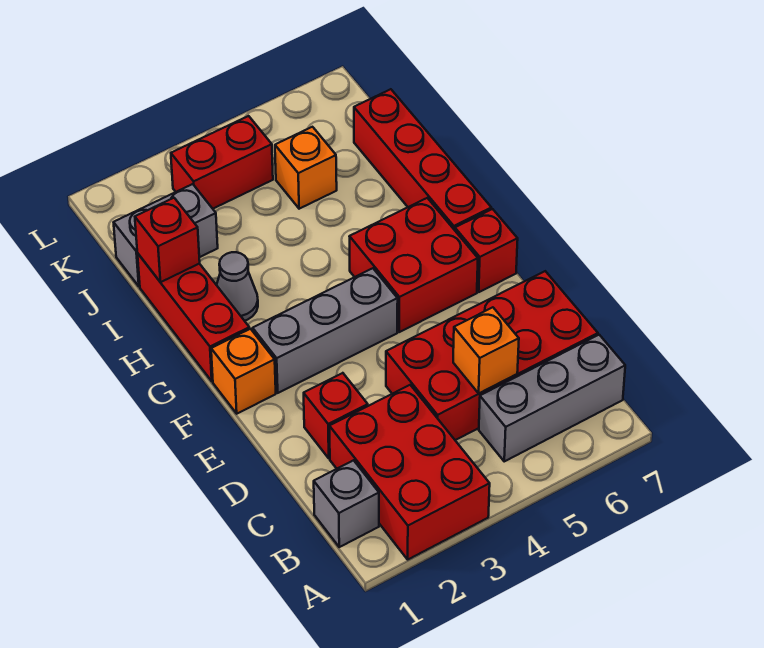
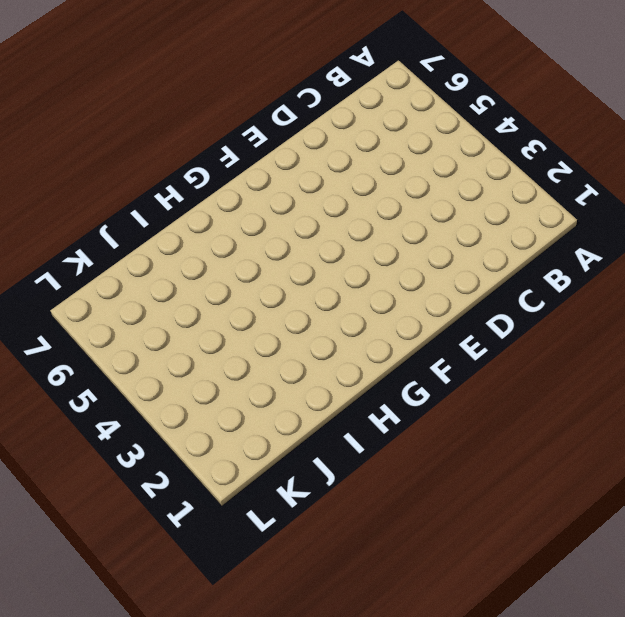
none -> red 2x3 brick [329,385,490,559]
none -> grey 1x1 brick [314,460,379,547]
none -> grey 1x3 brick [479,335,625,461]

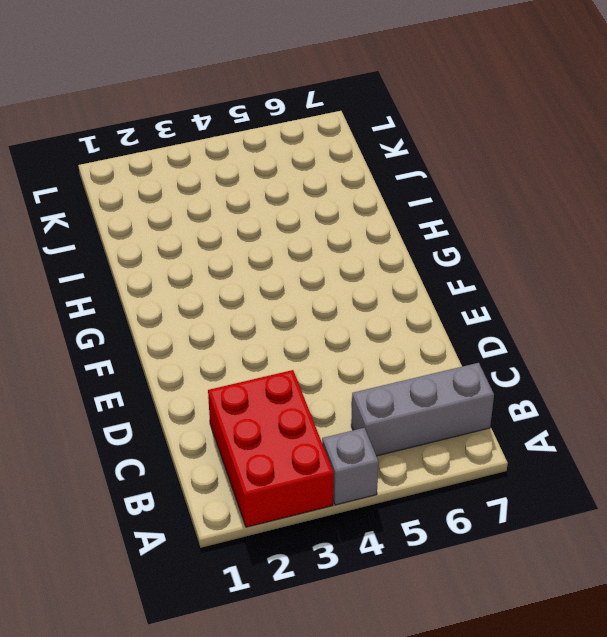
grey 1x1 brick [322,428,379,505] -> grey 1x1 brick moved to [314,460,379,547]
none -> red 2x4 brick [386,271,598,440]
none -> red 1x1 brick [304,373,368,458]
none -> orange 1x1 brick [211,329,276,414]

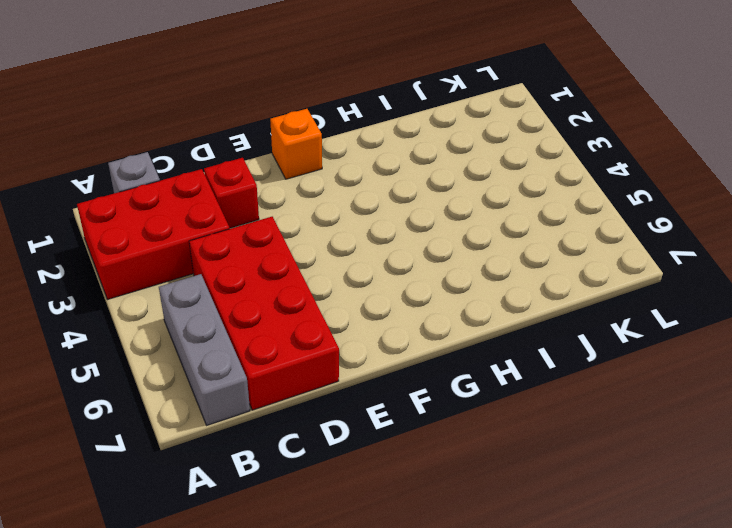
none -> grey 1x3 brick [253,268,398,393]
none -> red 2x2 brick [349,198,478,332]
none -> red 1x1 brick [455,209,518,292]

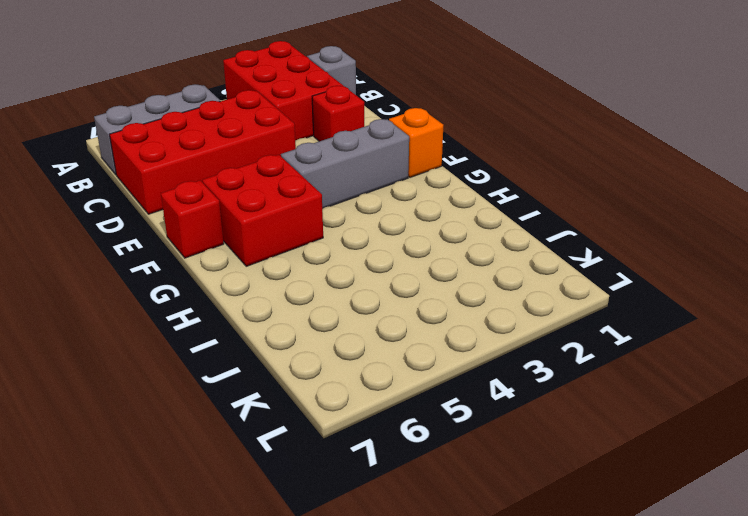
none -> red 1x3 brick [137,253,249,381]
none -> red 1x4 brick [354,89,491,230]
none -> grey 1x1 cone [217,252,258,321]

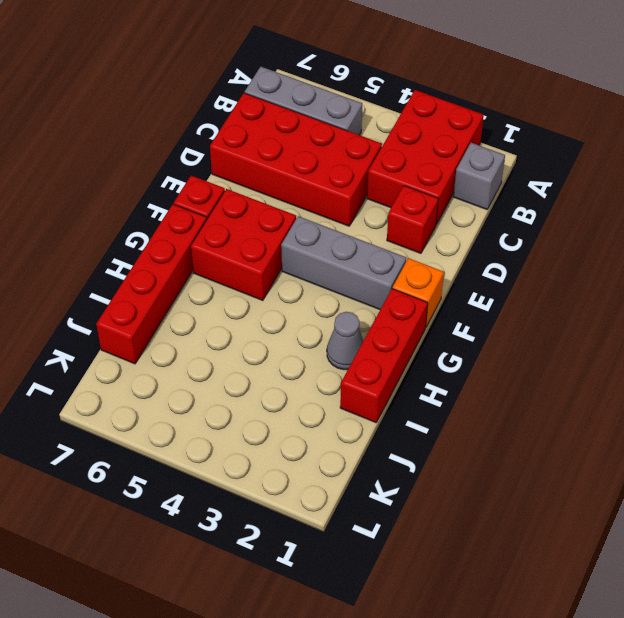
none -> grey 1x2 brick [114,184,218,286]
none -> orange 1x1 brick [275,127,337,209]
none -> red 1x2 brick [171,116,273,209]

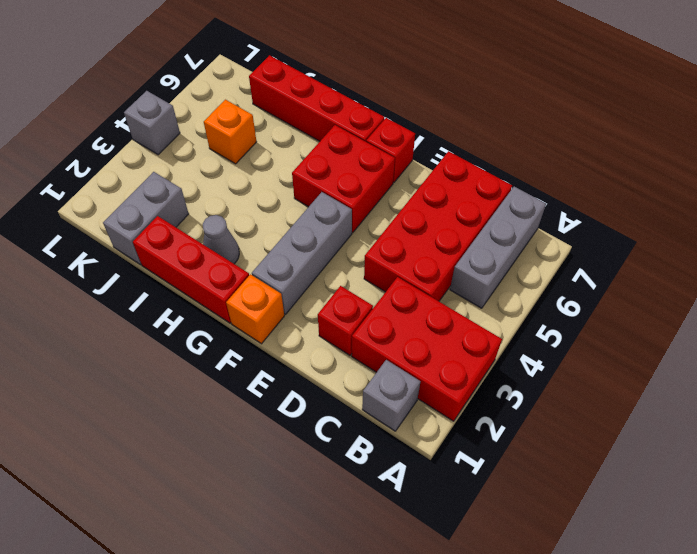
grey 1x1 brick [124,91,180,155] -> none
none -> red 1x2 brick [171,116,273,209]
none -> orange 1x1 brick [453,307,519,393]
none -> red 1x1 brick [135,198,200,282]

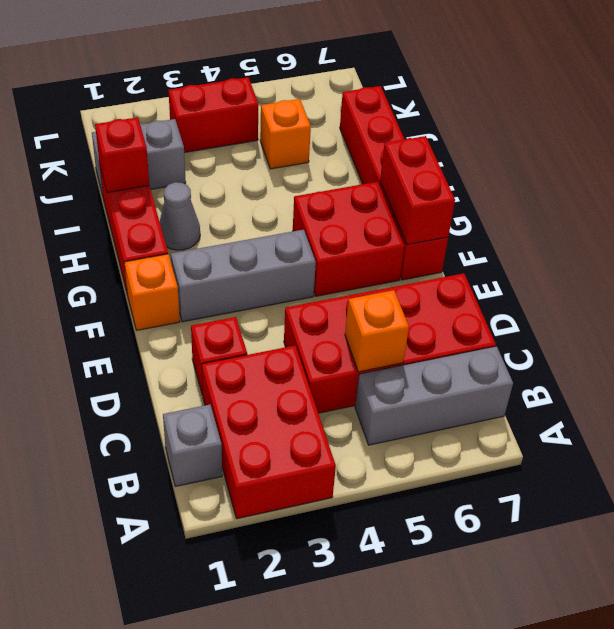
red 1x2 brick [380,136,455,245] -> none

